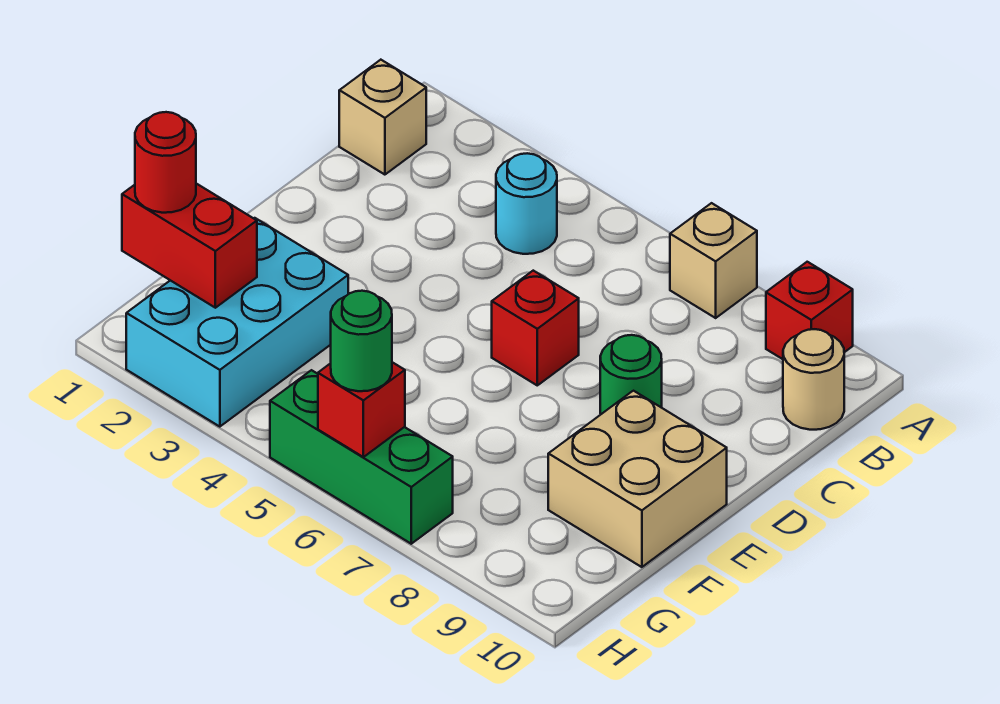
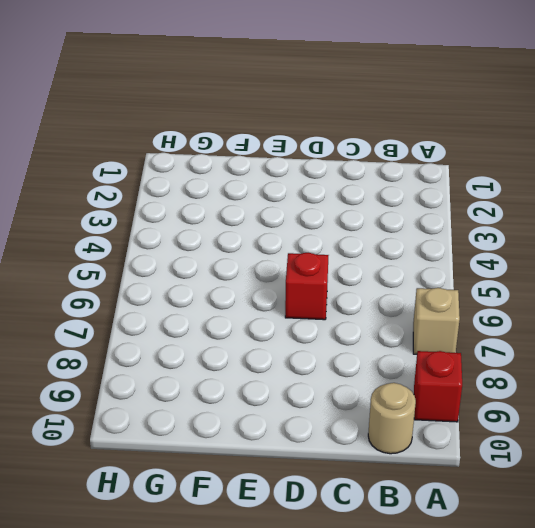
none -> tan 1x1 brick [339,60,426,175]
none -> cyan 1x1 round brick [496,153,557,254]
none -> green 1x1 round brick [600,335,662,414]

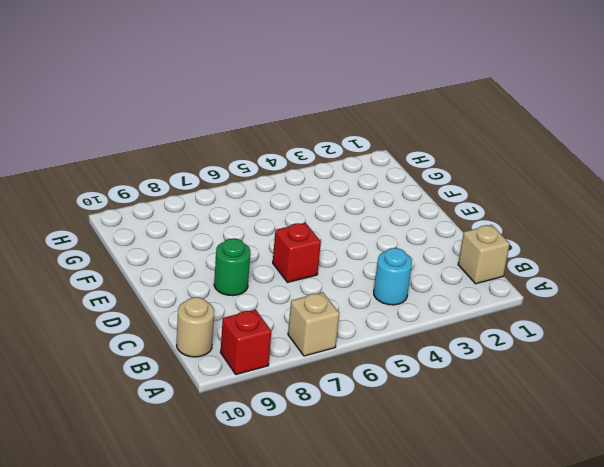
none -> tan 2x2 brick [548,391,727,567]
none -> cyan 2x3 brick [126,218,348,427]
none -> green 1x3 brick [270,370,453,544]

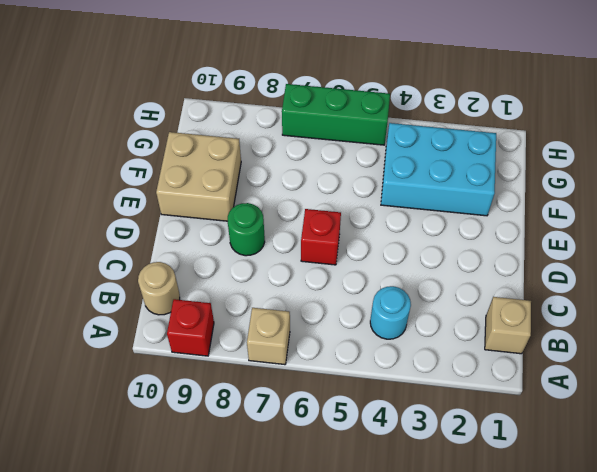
cyan 2x3 brick [381,123,496,216] -> cyan 2x3 brick turned to [126,218,348,427]
none -> red 1x2 brick [122,184,257,308]
none -> red 1x1 brick [318,362,405,457]
none -> red 1x1 round brick [135,112,196,213]

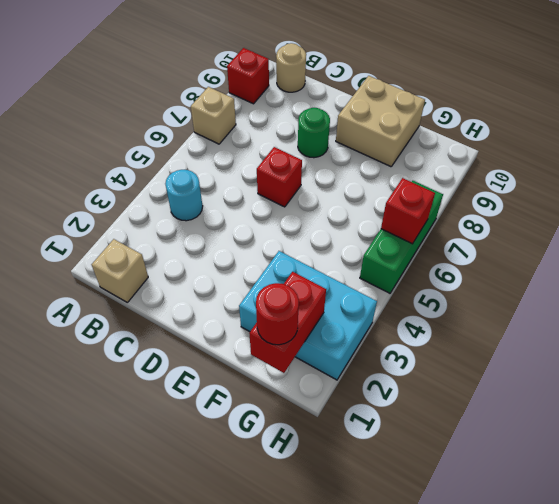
none -> green 1x1 round brick [331,291,392,391]

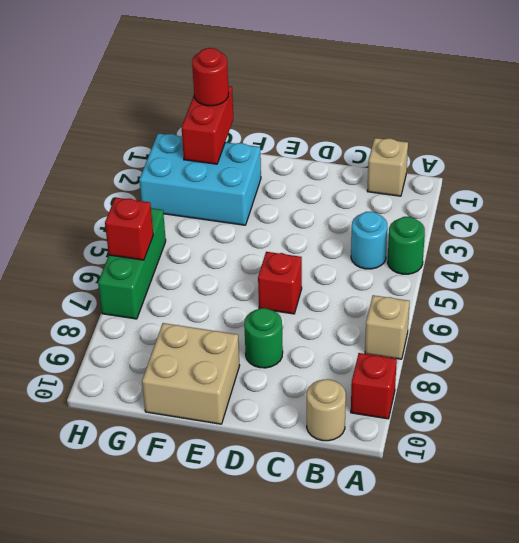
green 1x1 round brick [388,217,425,274] -> green 1x1 round brick moved to [331,291,392,391]

